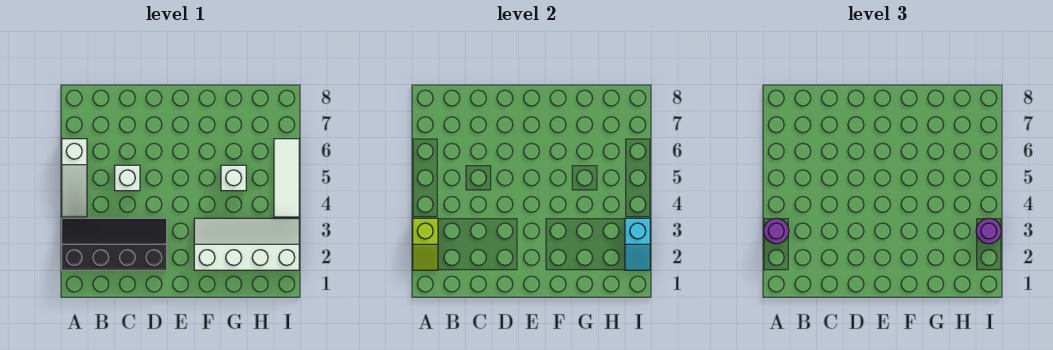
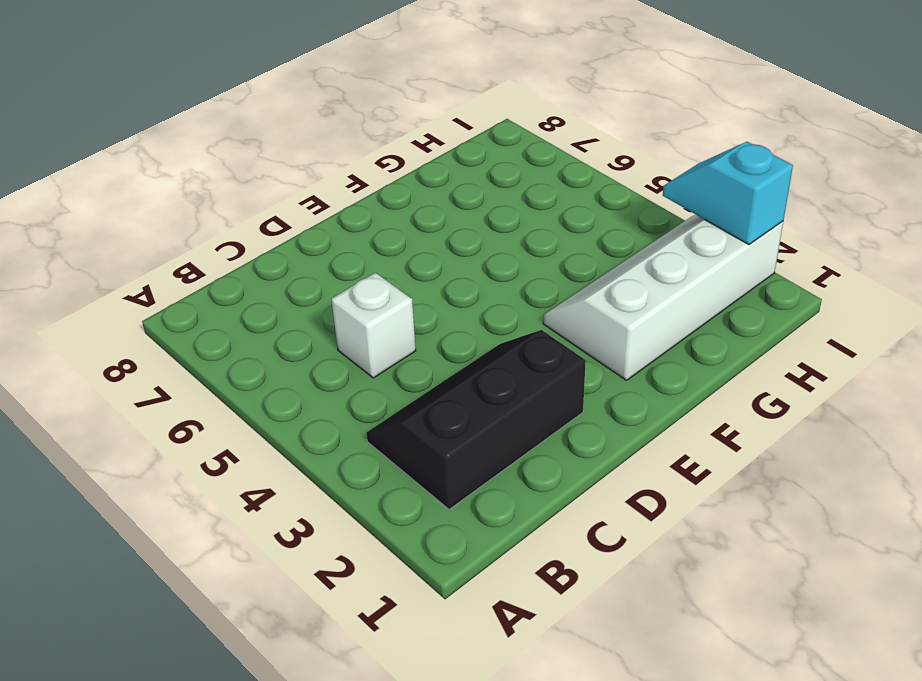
black 2x3 slope [366,330,586,509] -> black 2x4 slope [62,218,167,270]
cyan 1x2 slope [663,142,793,245] -> cyan 1x2 slope turned to [625,218,650,270]
none -> white 1x3 slope [62,139,87,217]
none -> white 1x1 brick [221,165,246,191]

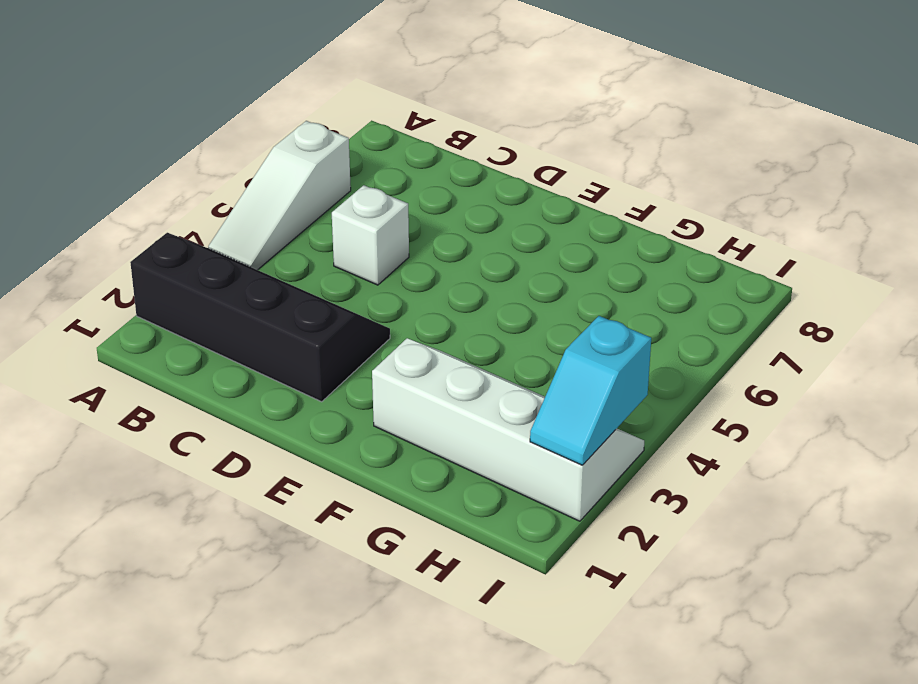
none -> white 1x1 brick [221,165,246,191]
none -> white 1x3 tile [274,139,299,217]

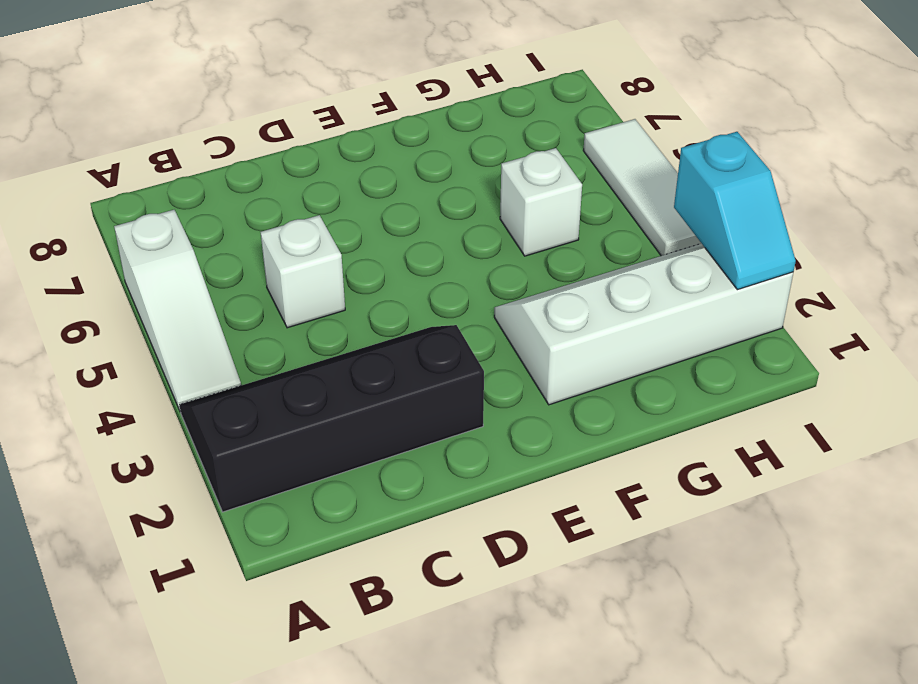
none -> lime 1x2 slope [413,218,438,270]
none -> purple 1x1 round brick [764,218,789,244]

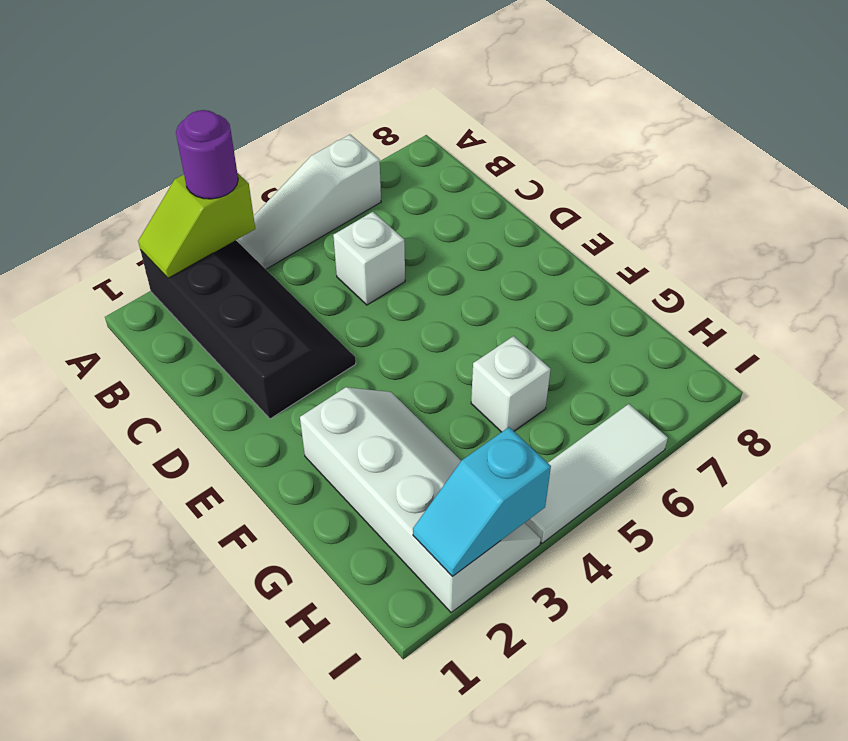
none -> purple 1x1 round brick [976,218,1001,244]

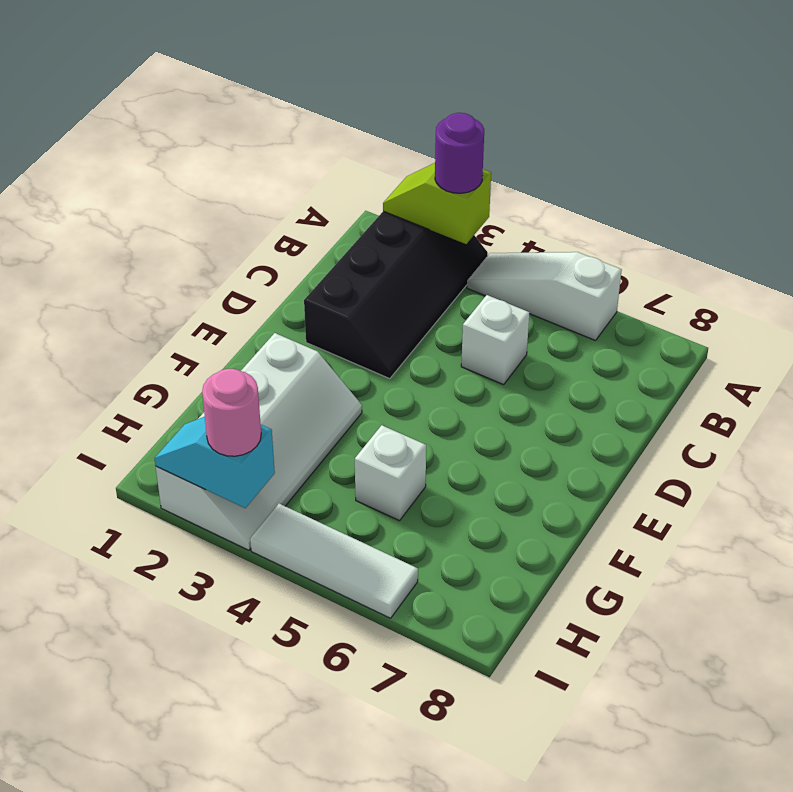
pink 1x1 round brick [202,369,261,456] -> purple 1x1 round brick [976,218,1001,244]

